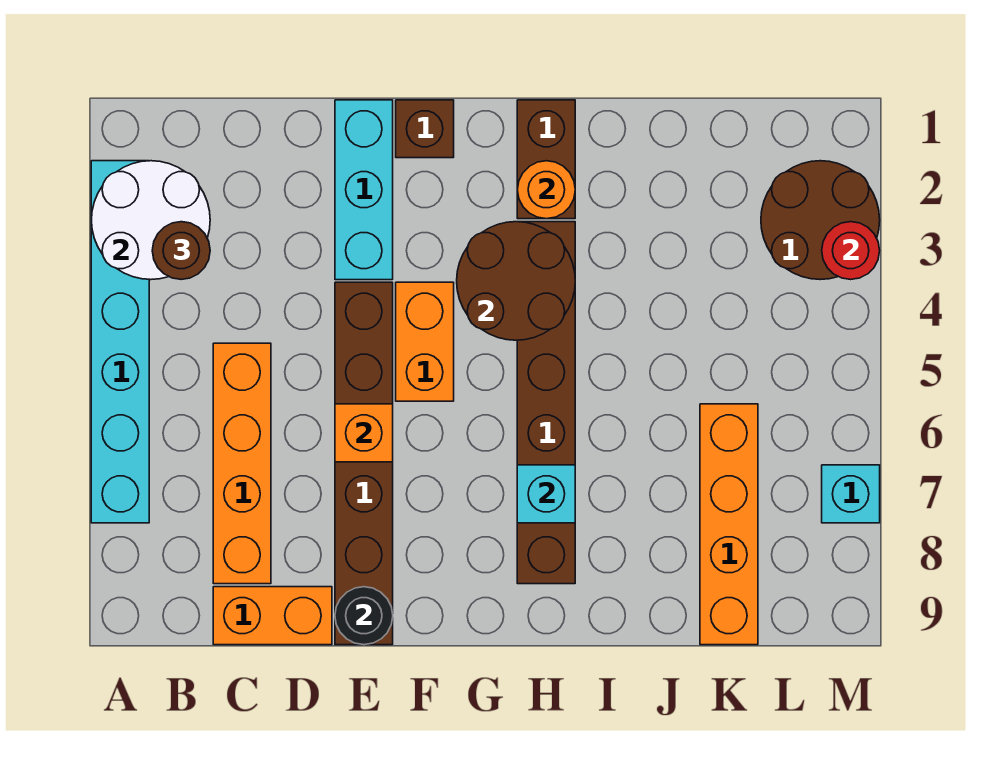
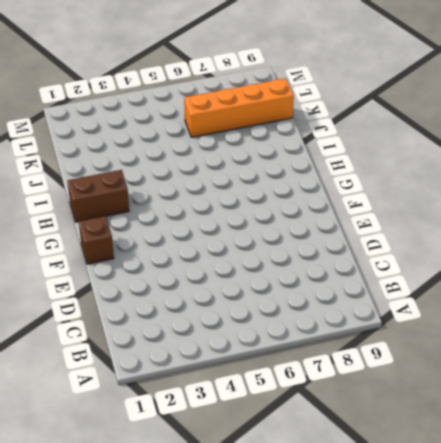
none -> cyan 1x6 brick [91,161,149,523]
none -> orange 1x4 brick [213,343,271,584]
none -> orange 1x2 brick [213,587,332,645]

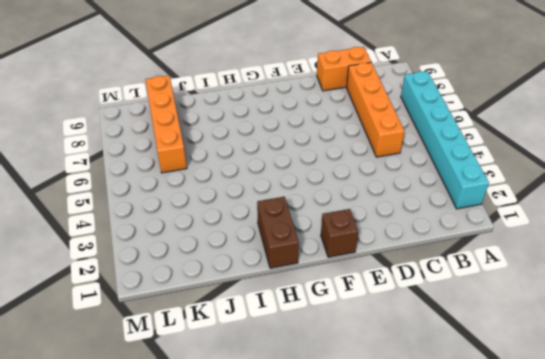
none -> cyan 1x3 brick [335,100,393,280]
none -> brown 1x6 brick [335,282,393,645]
none -> orange 1x2 brick [396,282,454,401]

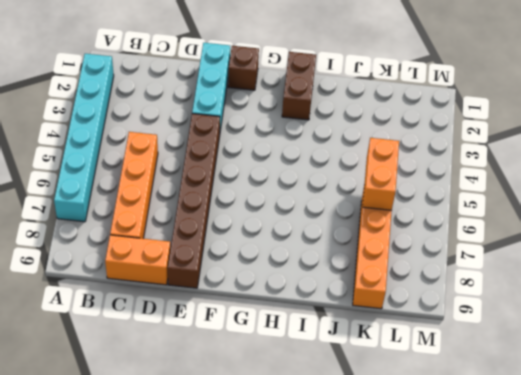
orange 1x2 brick [363,138,399,210] -> orange 1x2 brick moved to [396,282,454,401]
none -> brown 1x6 brick [517,222,575,584]
none -> brown 2x2 round brick [761,161,880,280]
none -> cyan 1x1 brick [822,465,880,523]

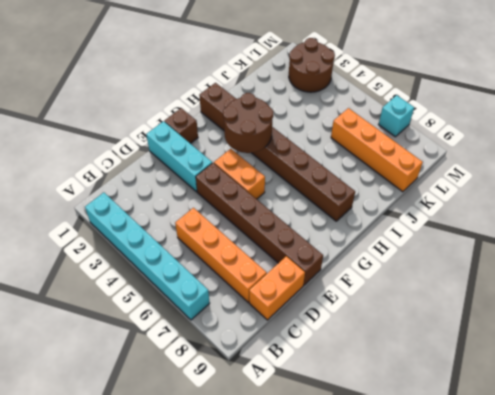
none -> white 2x2 round brick [91,161,210,280]
none -> orange 1x1 brick [335,404,393,462]
none -> black 1x1 round brick [335,587,393,645]

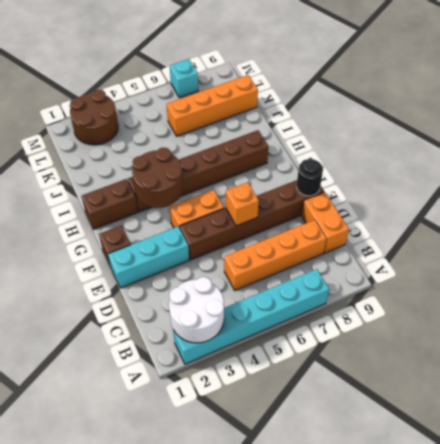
none -> orange 1x1 round brick [517,161,575,219]
none -> cyan 1x1 brick [517,465,575,523]
none -> red 1x1 round brick [822,222,880,280]

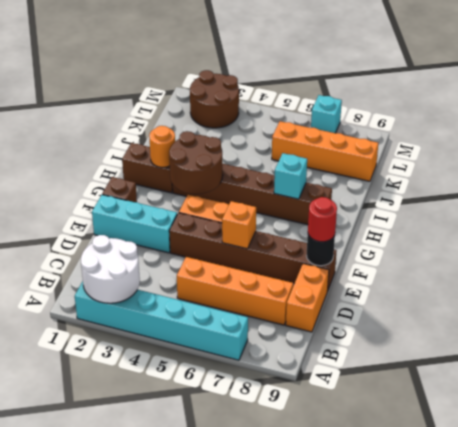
red 1x1 round brick [308,197,337,242] -> red 1x1 round brick moved to [822,222,880,280]
none -> brown 1x1 round brick [152,222,210,280]

